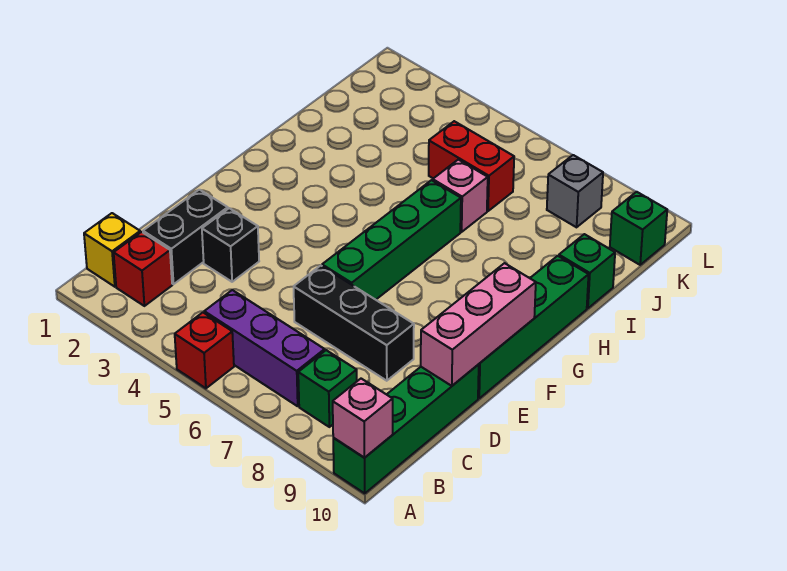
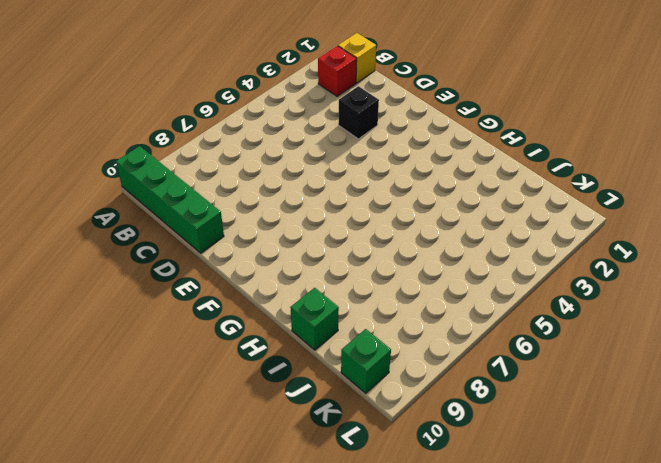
none -> red 1x1 brick [175,313,234,388]
none -> purple 1x3 brick [204,290,325,406]
none -> green 1x1 brick [298,350,357,427]

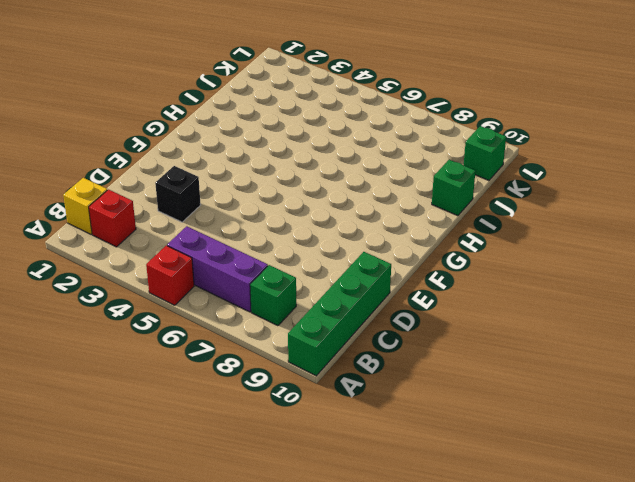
none -> black 1x2 brick [143,190,228,284]
none -> black 1x3 brick [294,266,414,381]
none -> green 1x4 brick [322,180,461,300]

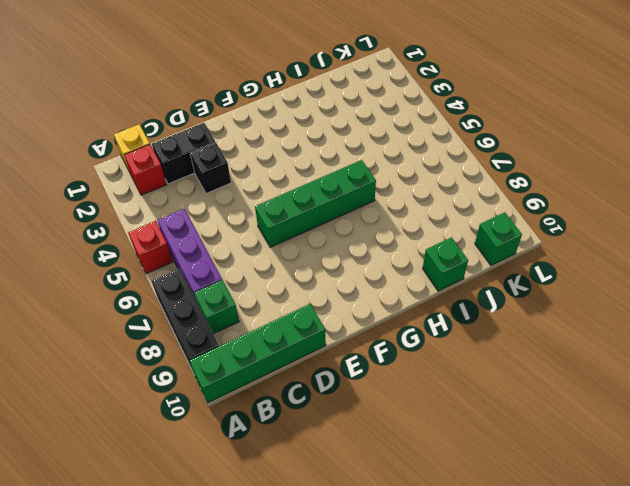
black 1x3 brick [151,268,219,373] -> black 1x3 brick moved to [294,266,414,381]
none -> green 1x4 brick [478,256,589,398]
none -> pink 1x1 brick [433,160,488,232]
none -> red 1x2 brick [429,121,514,211]

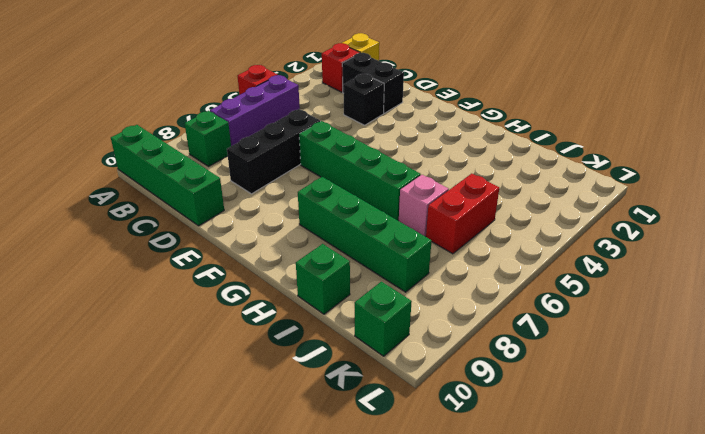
green 1x4 brick [298,177,432,292] -> green 1x4 brick moved to [478,256,589,398]
none -> grey 1x1 brick [547,155,603,227]
none -> pink 1x1 brick [333,379,393,458]
none -> pink 1x3 brick [421,263,536,386]

